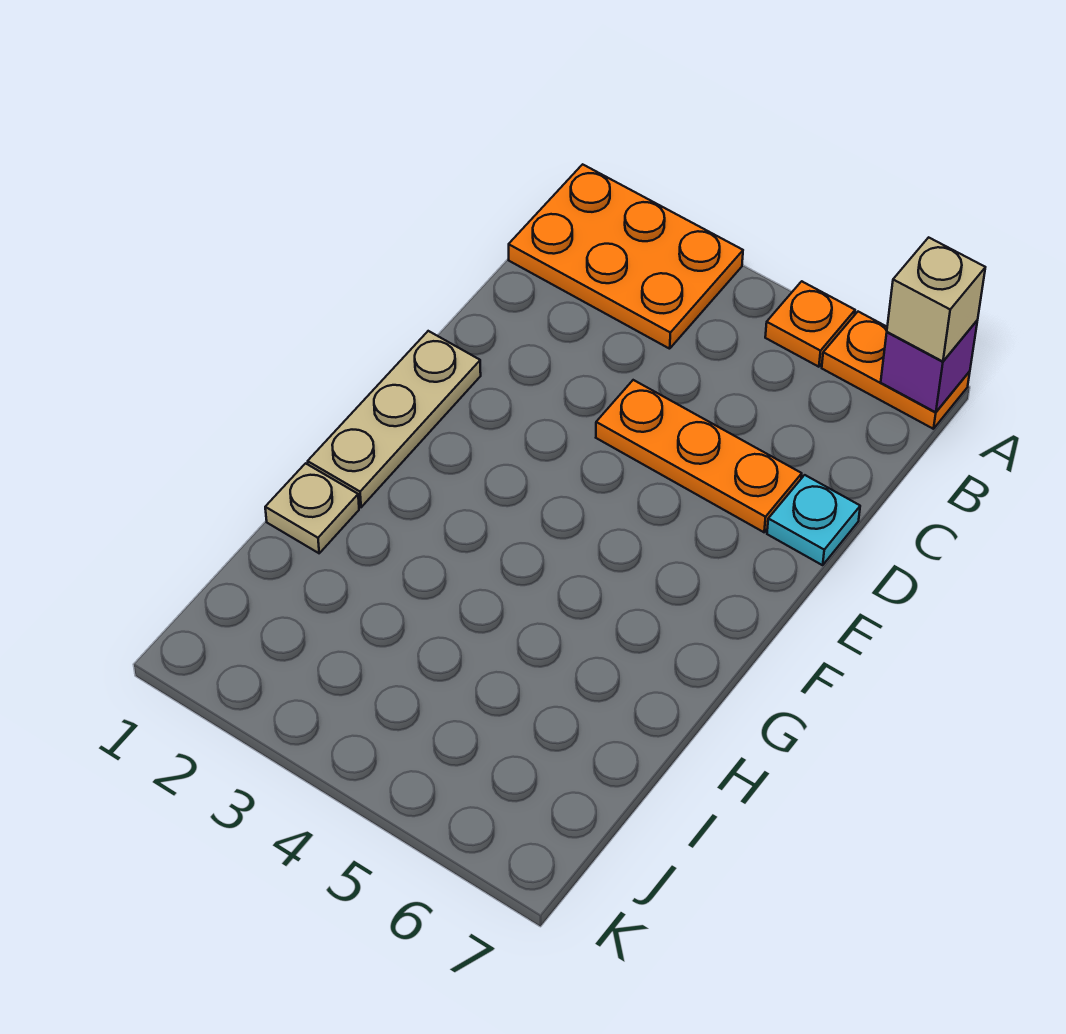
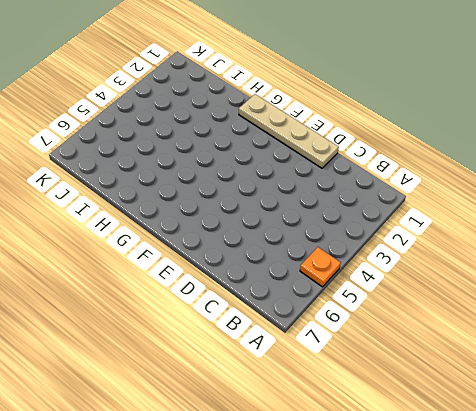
tan 1x4 plate [239,94,339,168] -> tan 1x3 plate [308,331,481,507]
none -> orange 2x3 plate [509,164,743,349]
none -> orange 1x2 plate [822,312,970,429]

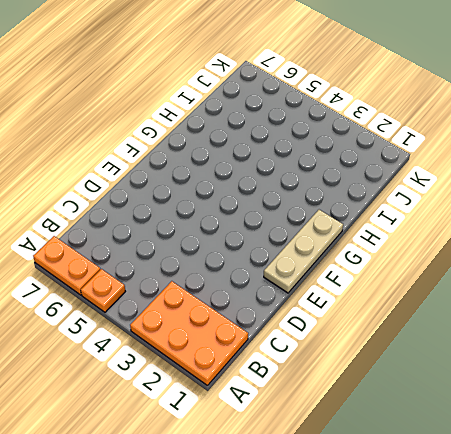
none -> orange 1x3 plate [596,380,802,532]
none -> cyan 1x1 plate [767,475,860,565]

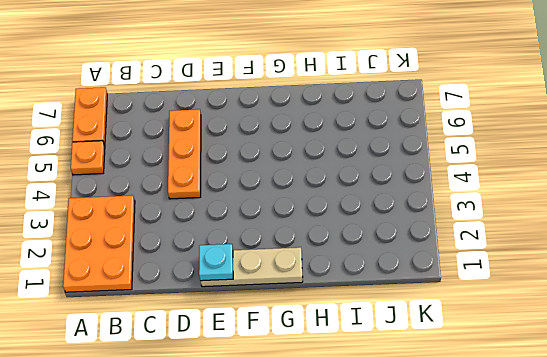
cyan 1x1 plate [199,244,233,281] -> cyan 1x1 plate moved to [767,475,860,565]
none -> tan 1x1 plate [265,463,359,553]
none -> purple 1x1 brick [881,321,977,412]

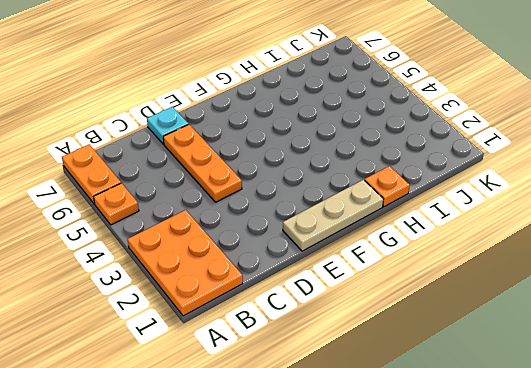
orange 1x1 plate [365,166,410,207] -> tan 1x1 plate [265,463,359,553]
none -> purple 1x1 brick [881,321,977,412]
none -> tan 1x1 brick [887,237,985,361]

